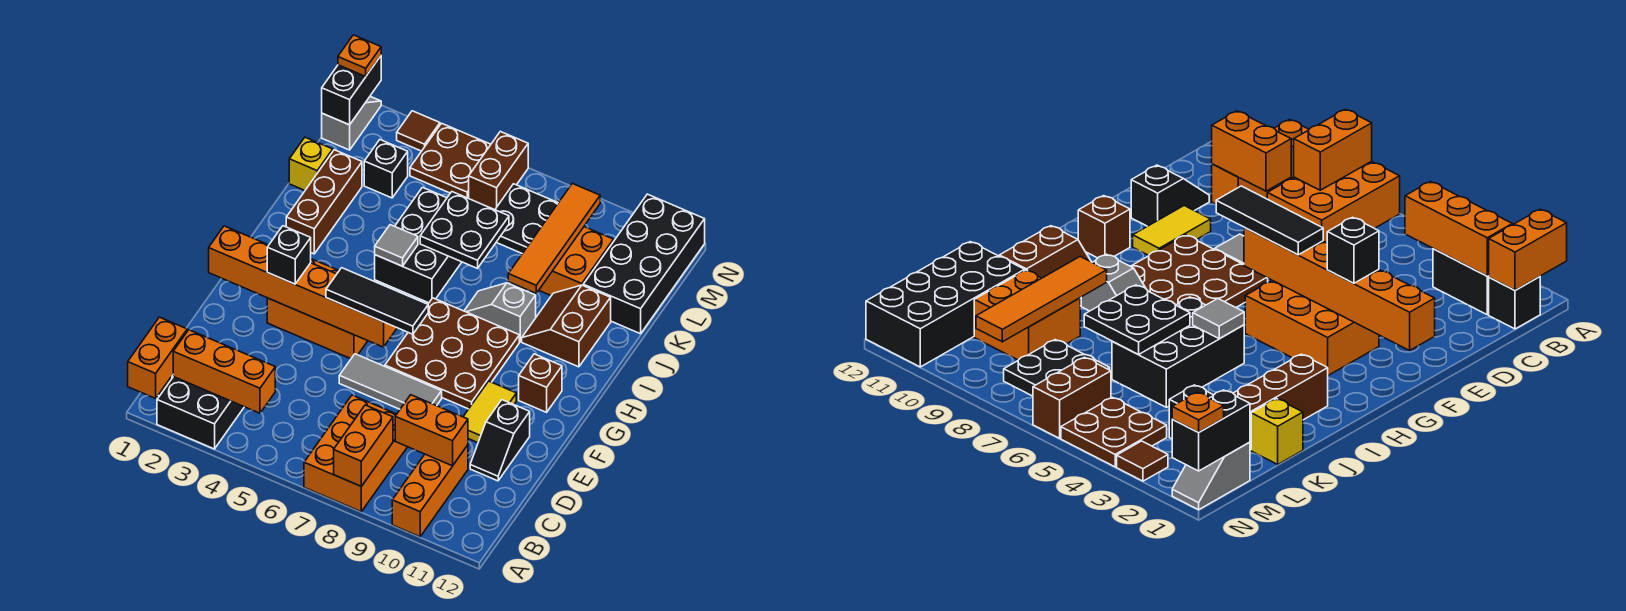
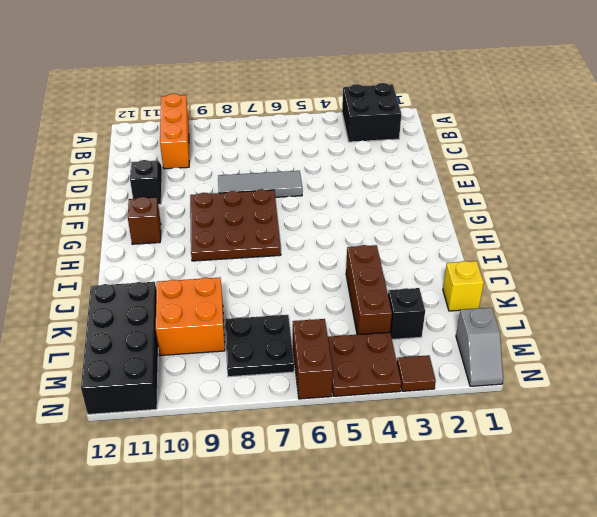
brown 1x3 brick [346,245,392,335] -> brown 1x3 brick moved to [286,150,362,254]
none -> orange 2x3 brick [304,395,407,512]
none -> black 1x1 brick [1489,277,1540,329]
none -> yellow 1x2 tile [463,381,516,443]
none -> orange 2x3 brick [267,259,367,359]

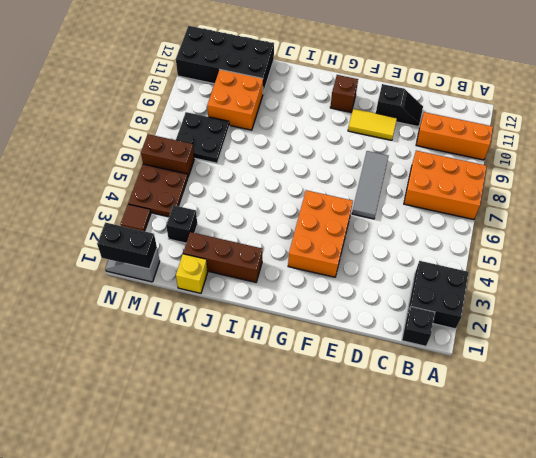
none -> brown 3x3 plate [385,298,519,409]
none -> black 2x3 brick [375,188,462,303]
none -> grey 1x2 slope [464,283,536,342]
none -> brown 2x2 slope [522,285,611,367]

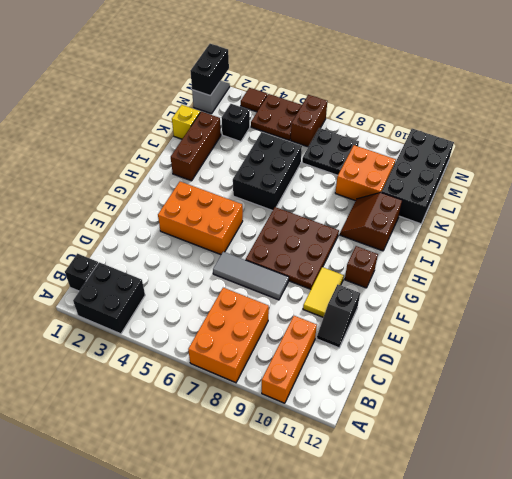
none -> grey 1x2 slope [464,283,536,342]
none -> orange 1x2 brick [128,317,187,398]
none -> orange 1x2 brick [334,405,393,486]
none -> orange 1x3 brick [173,330,275,413]

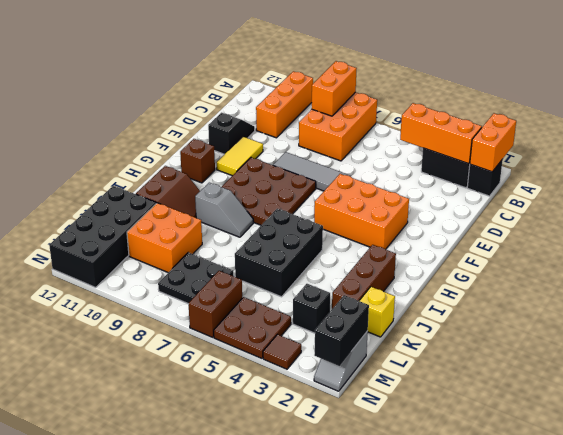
none -> orange 1x2 brick [395,395,468,466]
none -> orange 1x6 brick [209,226,397,347]
none -> grey 1x1 tile [375,225,418,266]
none -> black 2x2 plate [420,192,509,268]

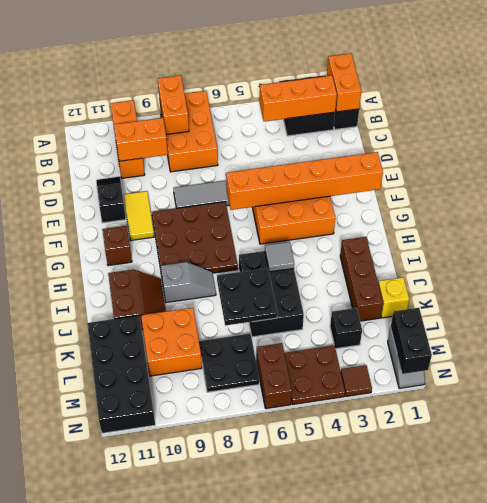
none -> orange 1x4 tile [508,183,600,293]
none -> black 1x1 brick [267,226,311,284]
none -> black 1x3 tile [326,268,428,334]
none -> orange 1x1 plate [338,35,381,76]

